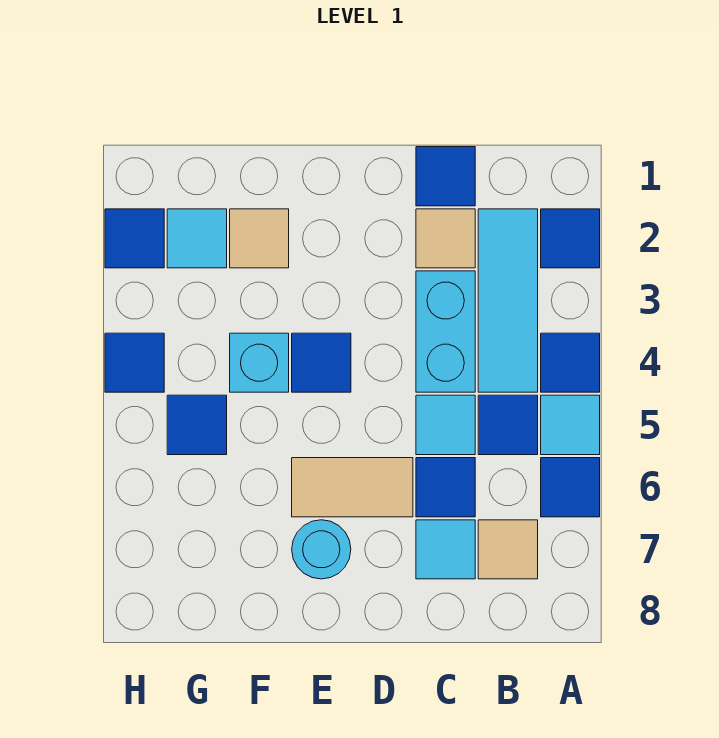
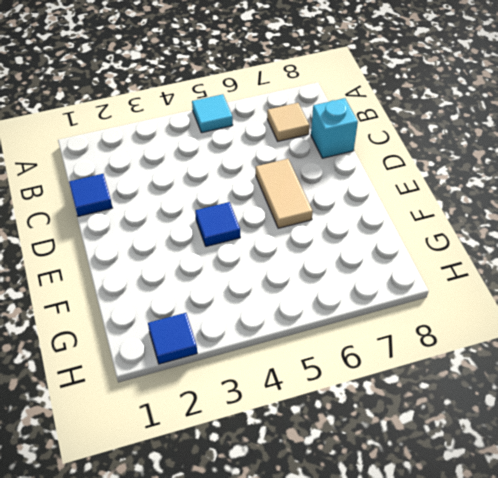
cyan 1x1 brick [311,98,358,158] -> cyan 1x1 brick moved to [230,333,289,392]
none -> blue 1x1 tile [541,209,600,268]
none -> blue 1x1 tile [541,333,600,392]
none -> blue 1x1 tile [541,458,600,517]

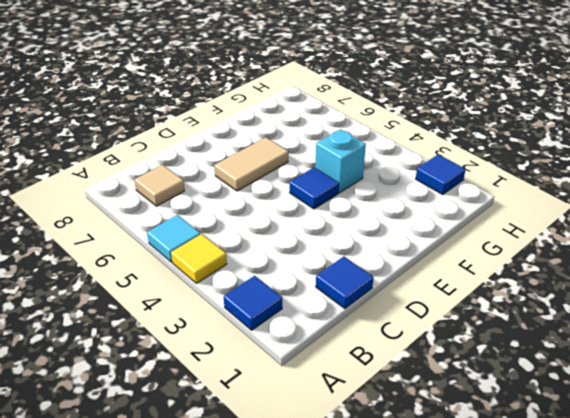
yellow 1x1 tile [171,234,227,283] -> blue 1x1 tile [541,333,600,392]
none -> blue 1x1 tile [541,458,600,517]
none -> cyan 1x3 tile [478,209,538,392]
none -> blue 1x1 tile [478,395,538,455]

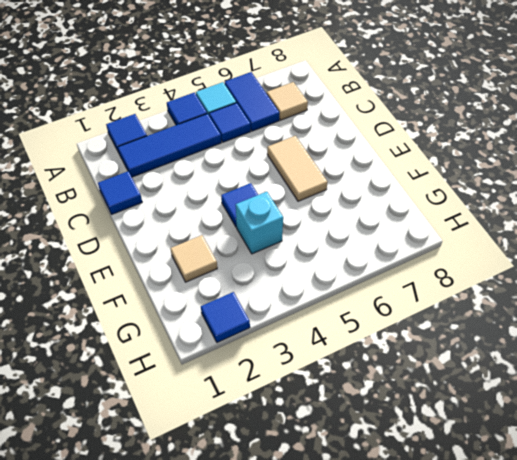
blue 1x2 tile [225,72,279,131] -> blue 1x1 tile [541,458,600,517]
blue 1x3 tile [118,114,221,177] -> cyan 1x3 tile [478,209,538,392]
none -> tan 1x1 tile [416,209,475,268]
none -> cyan 1x2 brick [416,271,475,392]
none -> cyan 1x1 tile [416,395,475,455]

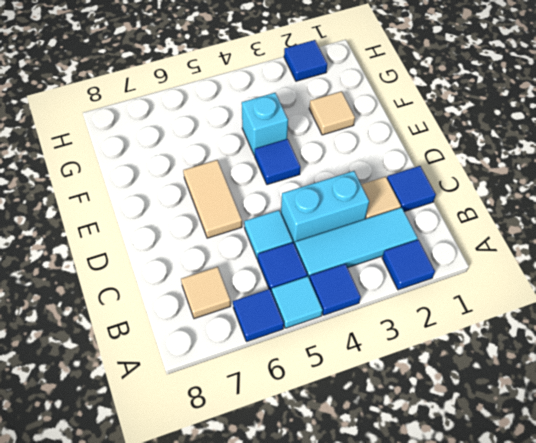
none -> blue 1x1 tile [416,458,475,517]
none -> cyan 1x1 tile [416,520,475,579]
none -> cyan 1x1 round brick [292,520,351,579]

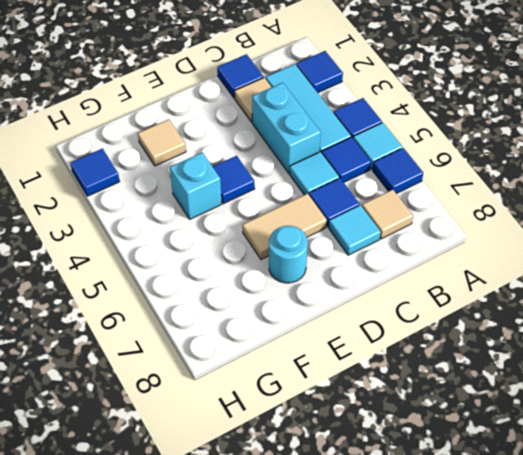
none -> cyan 1x1 tile [167,209,227,268]
none -> blue 1x1 tile [167,395,227,455]
none -> blue 1x1 tile [105,333,164,392]

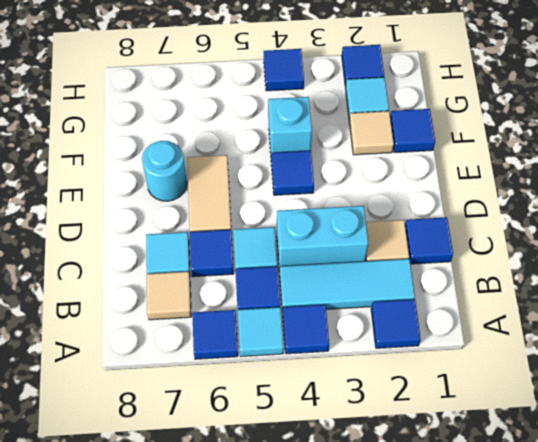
blue 1x1 tile [390,109,435,153] -> blue 1x1 tile moved to [167,395,227,455]

